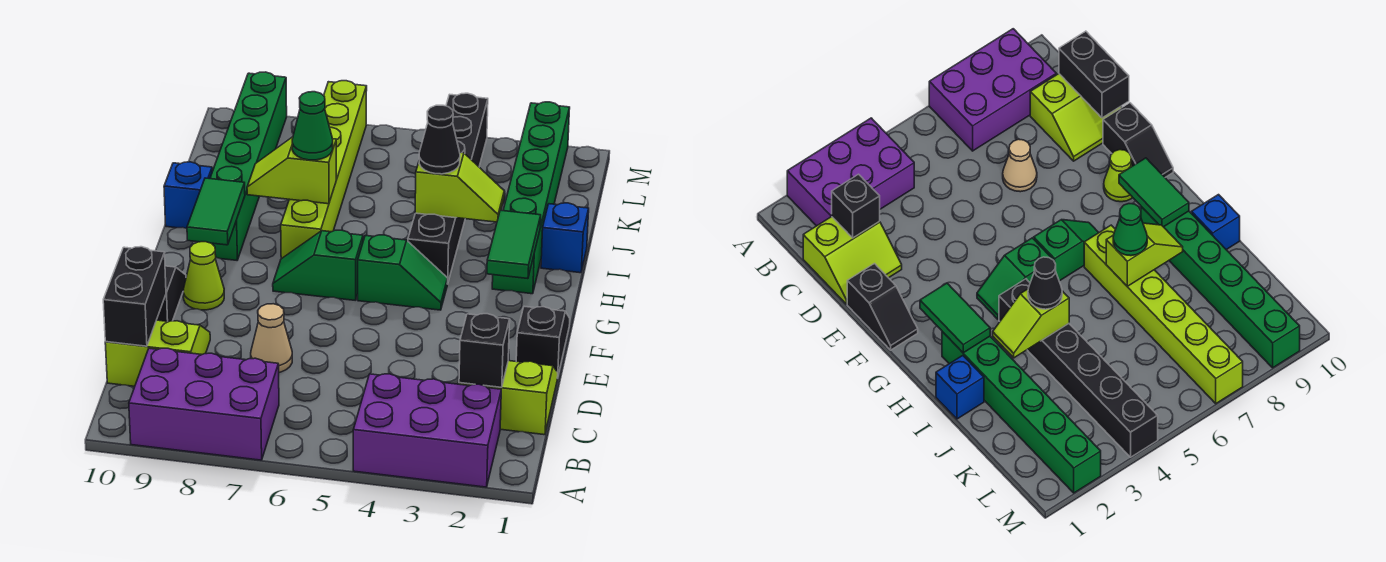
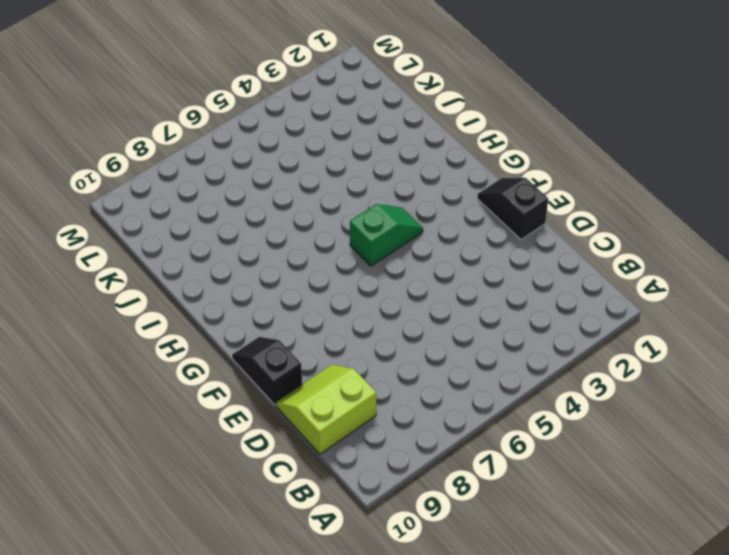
none -> purple 2x3 brick [353,374,501,487]
none -> purple 2x3 brick [129,348,279,460]
none -> lime 2x2 slope [459,361,558,435]

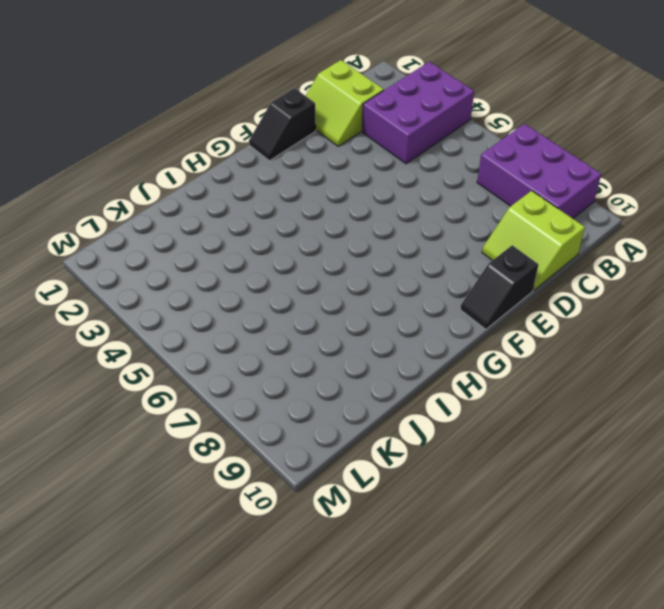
purple 2x3 brick [362,62,474,164] -> purple 2x3 brick turned to [353,374,501,487]
none -> tan 1x1 cone [251,304,292,373]
none -> lime 1x1 cone [183,242,224,310]
none -> green 1x2 slope [358,235,448,310]

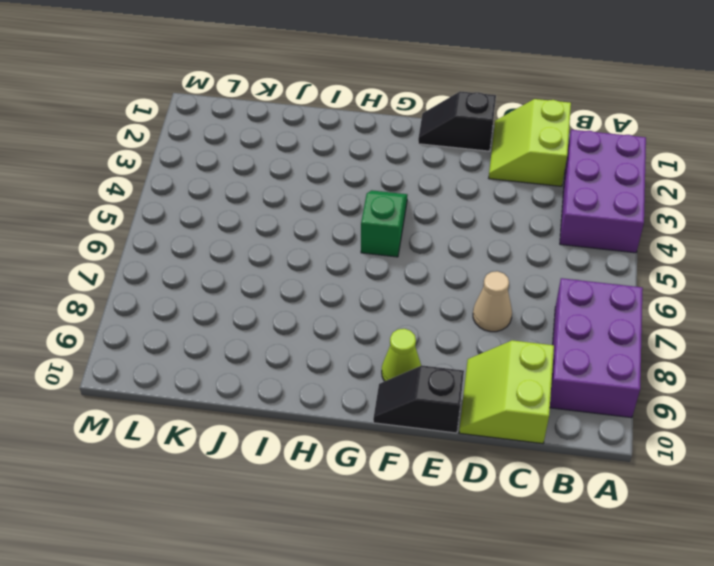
none -> green 1x2 slope [273,230,363,300]
none -> green 1x6 brick [492,102,570,294]
none -> black 1x6 brick [408,93,488,284]

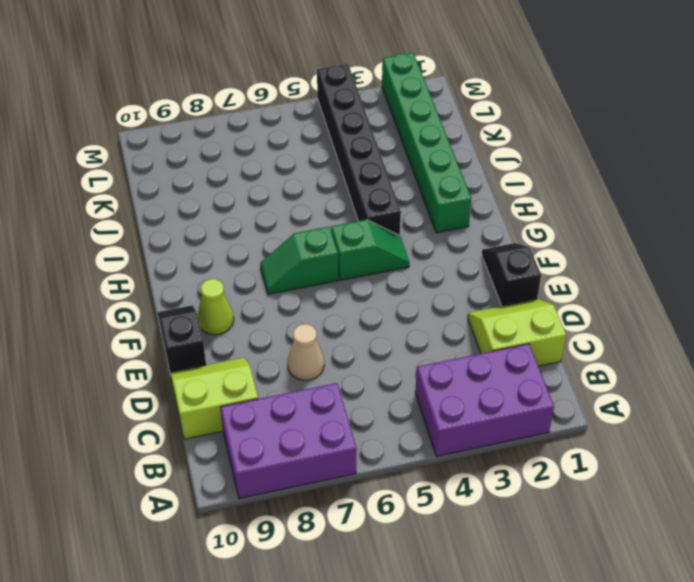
none -> lime 1x6 brick [281,81,367,259]
none -> green 1x6 brick [210,72,287,260]
none -> blue 1x1 brick [541,203,589,273]

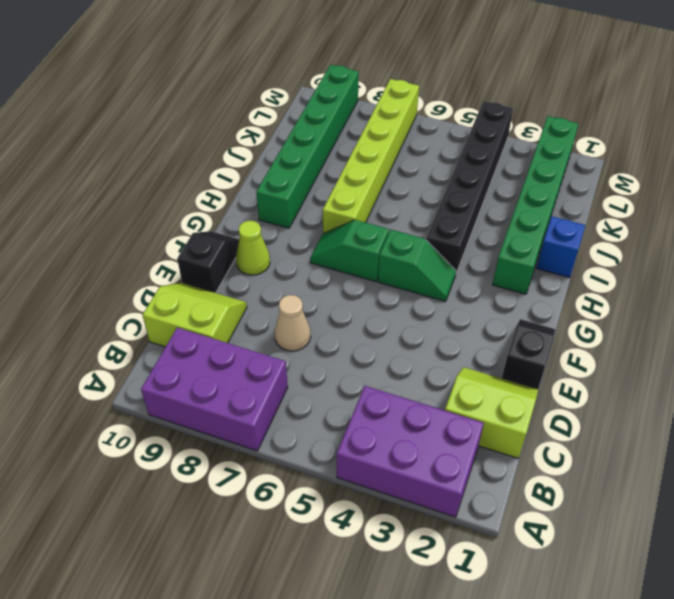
none -> blue 1x1 brick [164,162,212,229]
none -> black 1x1 brick [459,314,510,387]
none -> black 1x2 brick [103,247,166,346]

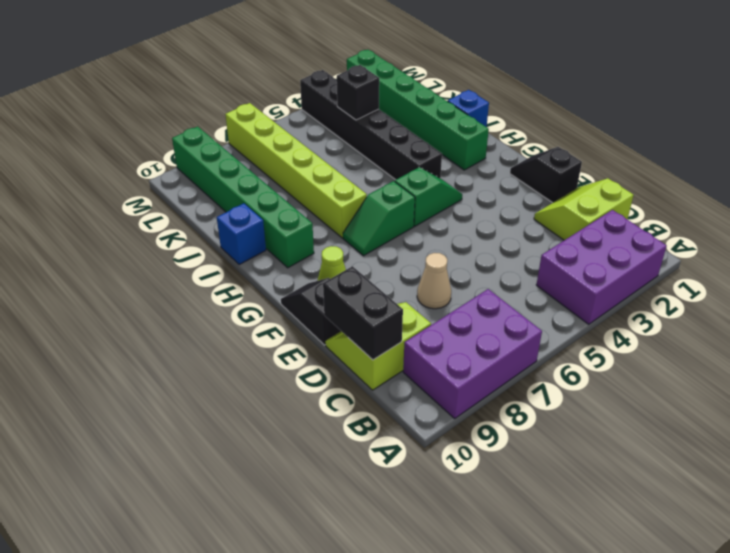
black 1x1 brick [337,65,379,120] -> black 1x1 brick moved to [459,314,510,387]
none -> green 1x2 tile [487,210,541,279]
none -> green 1x2 tile [187,178,245,245]
none -> lime 1x2 slope [415,152,504,222]

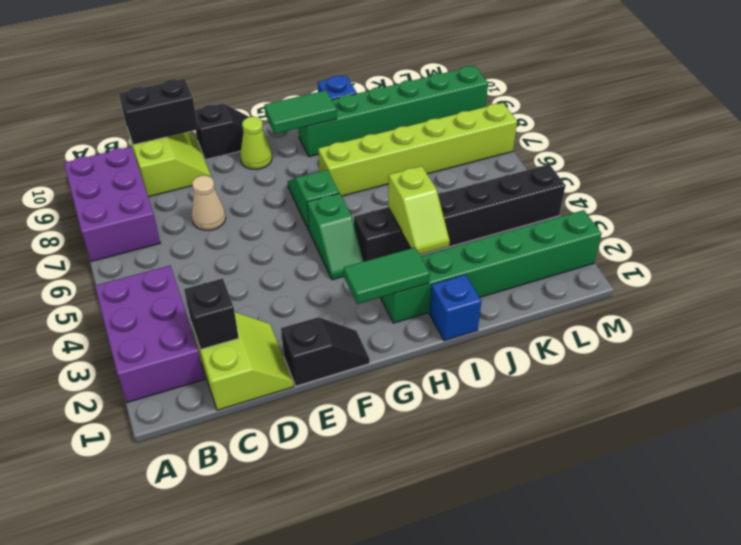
none -> lime 1x2 slope [247,137,336,204]
none -> black 1x1 cone [419,105,460,174]
none -> green 1x1 cone [292,92,333,160]

